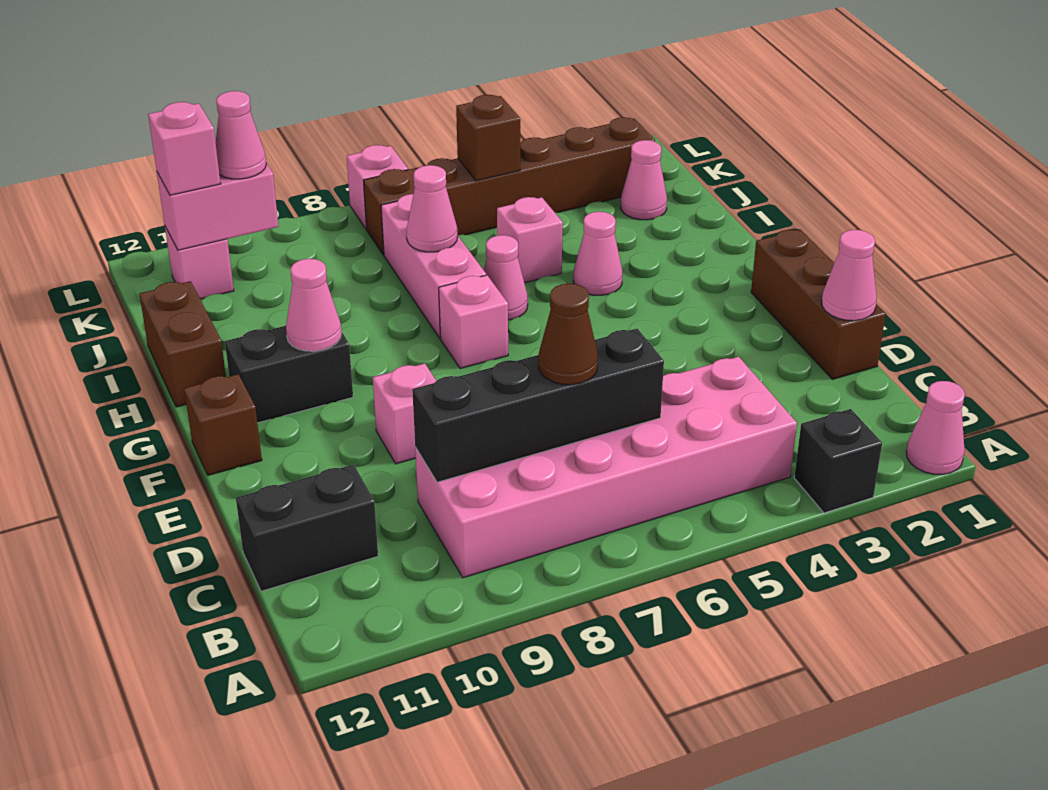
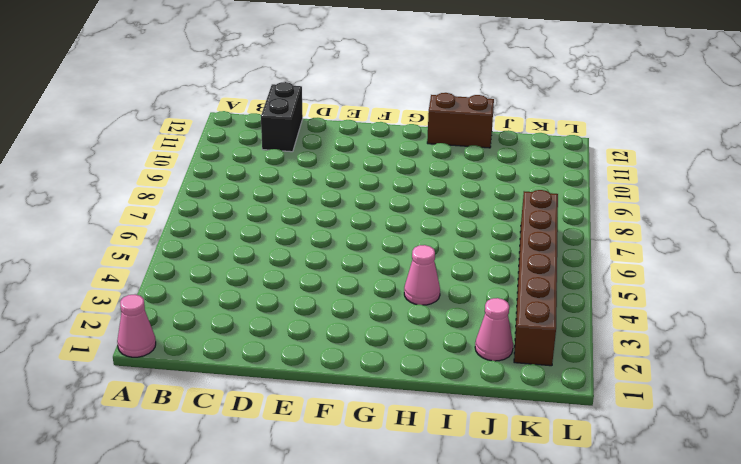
none -> black 1x1 brick [794,409,882,513]
none -> pink 2x6 brick [415,357,797,578]
none -> brown 1x3 brick [751,230,886,379]

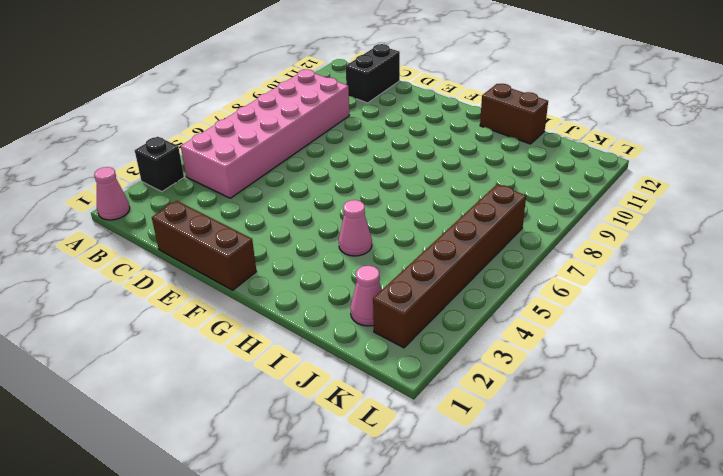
none -> pink 1x1 brick [373,363,436,464]
none -> brown 1x1 brick [184,374,262,475]
none -> pink 1x1 brick [439,275,508,369]

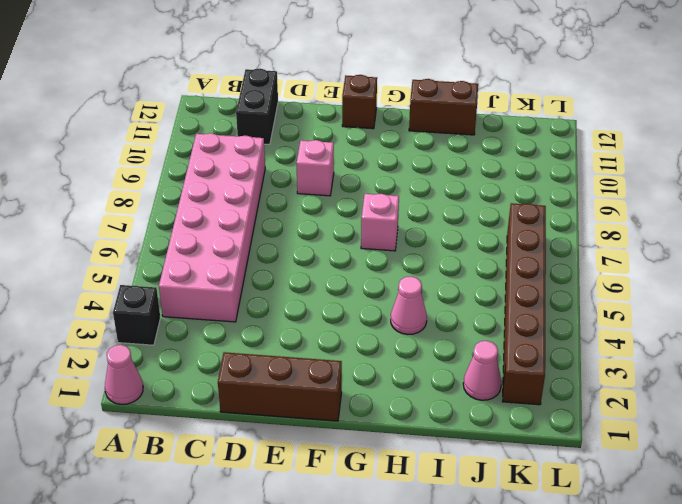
none -> black 1x2 brick [225,326,353,423]
none -> pink 1x1 cone [484,235,528,320]
none -> pink 1x3 brick [381,194,486,338]

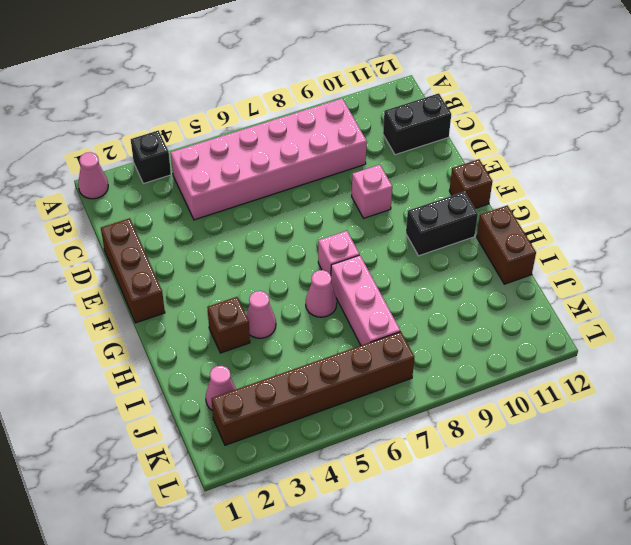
brown 1x1 brick [207,297,250,353] -> brown 1x1 brick moved to [456,95,520,181]
none -> pink 1x1 brick [497,197,563,283]
none -> pink 1x1 brick [165,227,234,299]
none -> pink 1x1 brick [347,145,408,229]

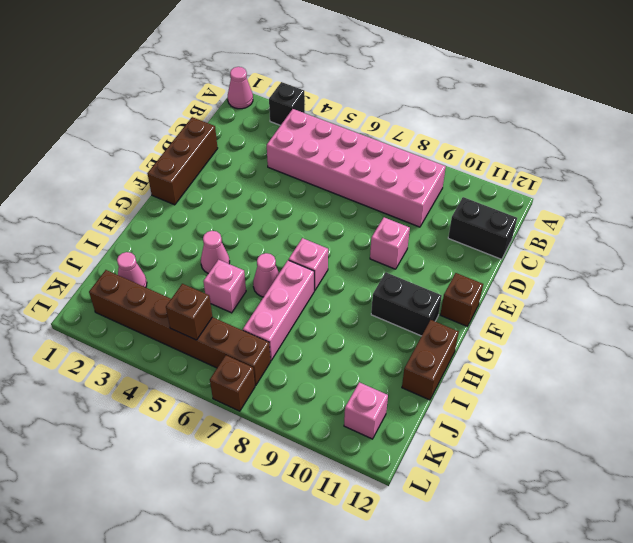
brown 1x1 brick [210,355,255,411] -> pink 1x1 brick [347,145,408,229]
none -> black 1x4 brick [412,329,664,482]
none -> pink 1x1 cone [822,230,877,321]
none -> pink 1x1 cone [286,259,342,351]

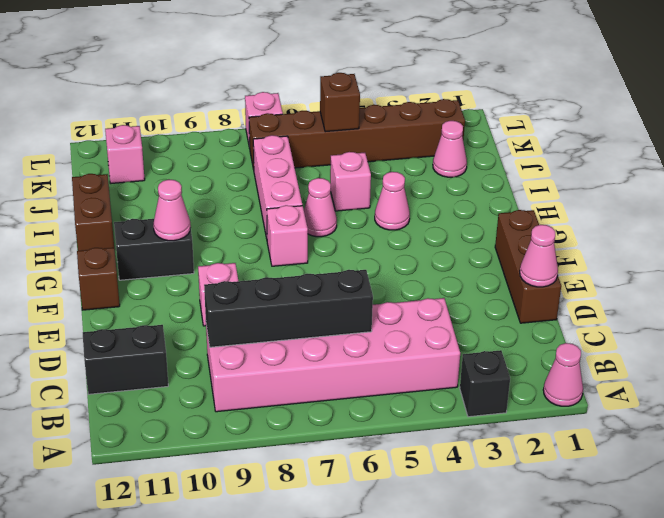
none -> pink 1x1 cone [406,165,457,252]
none -> pink 1x2 brick [157,163,278,250]
none -> brown 1x1 cone [538,284,598,385]

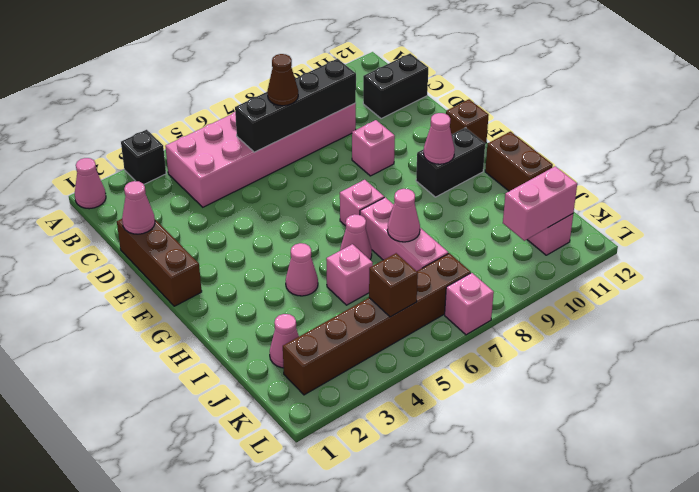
none -> pink 1x1 cone [215,91,266,179]
none -> pink 1x1 brick [148,102,221,195]

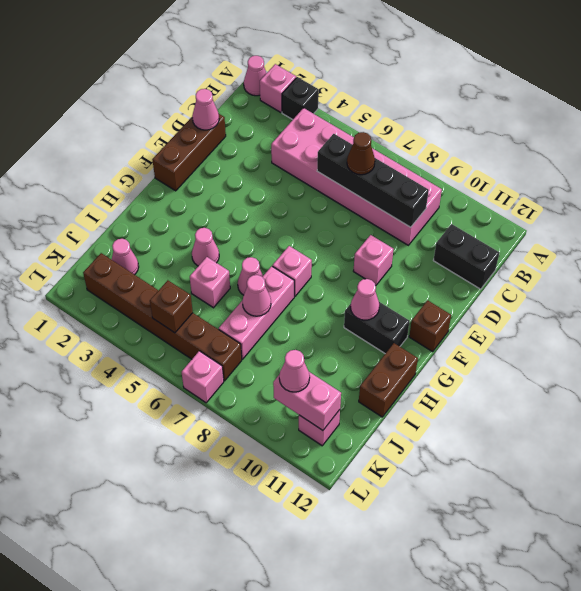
pink 1x1 brick [260,64,296,112] -> pink 1x1 brick moved to [148,102,221,195]

